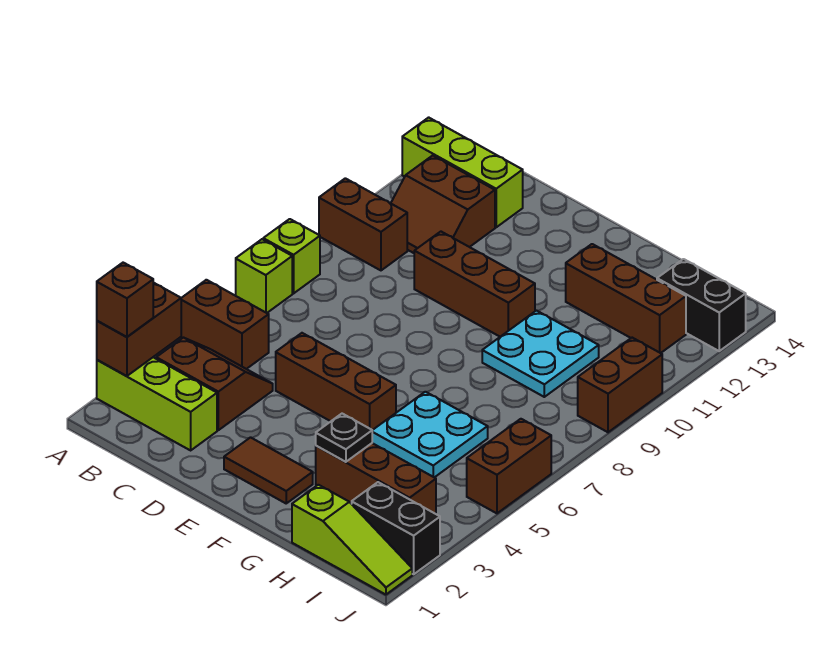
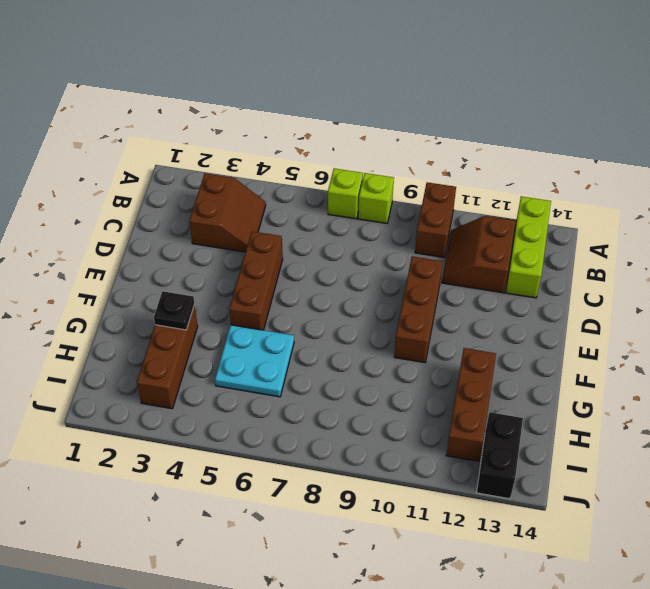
none -> lime 1x3 brick [97,357,217,450]
none -> brown 1x2 brick [180,280,269,369]
none -> brown 1x2 tile [224,437,313,503]

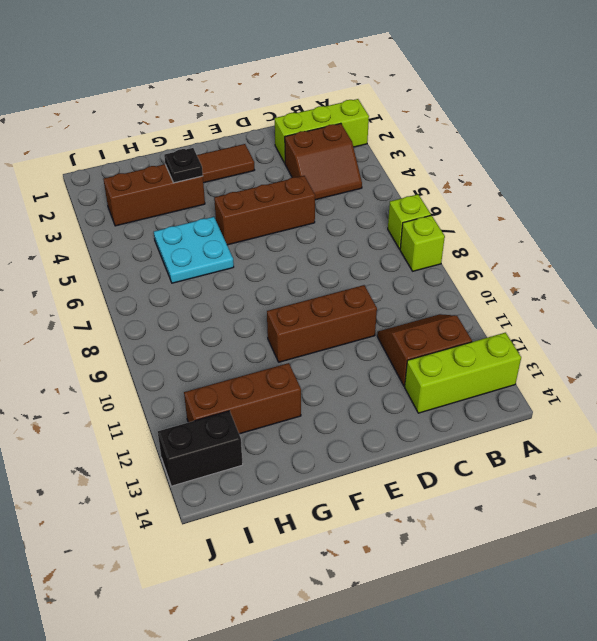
none -> brown 1x2 brick [180,280,269,369]
none -> brown 1x2 brick [319,178,407,270]
none -> cyan 2x2 plate [482,311,599,397]

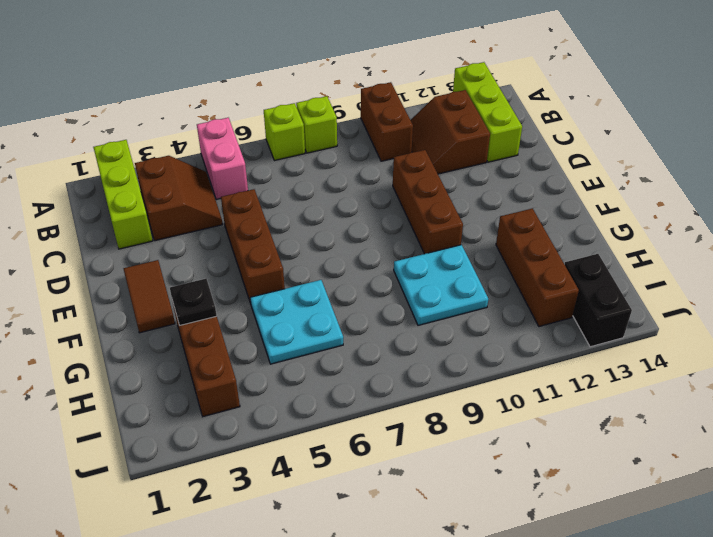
pink 1x2 brick [197,118,248,199] -> brown 1x2 brick [180,280,269,369]
none -> lime 1x3 slope [292,485,412,595]
none -> black 1x2 brick [352,482,440,574]
none -> brown 1x2 brick [467,419,551,513]

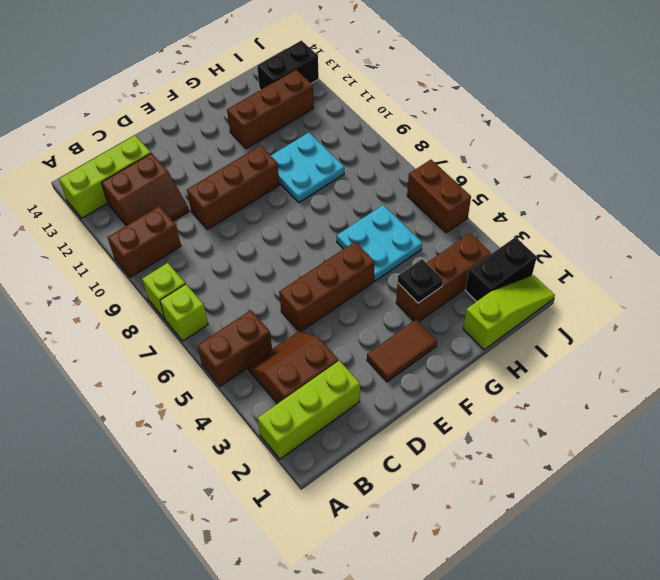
none -> brown 1x2 brick [578,338,662,432]
none -> brown 1x2 brick [97,283,181,376]
none -> brown 1x1 brick [97,263,153,337]

